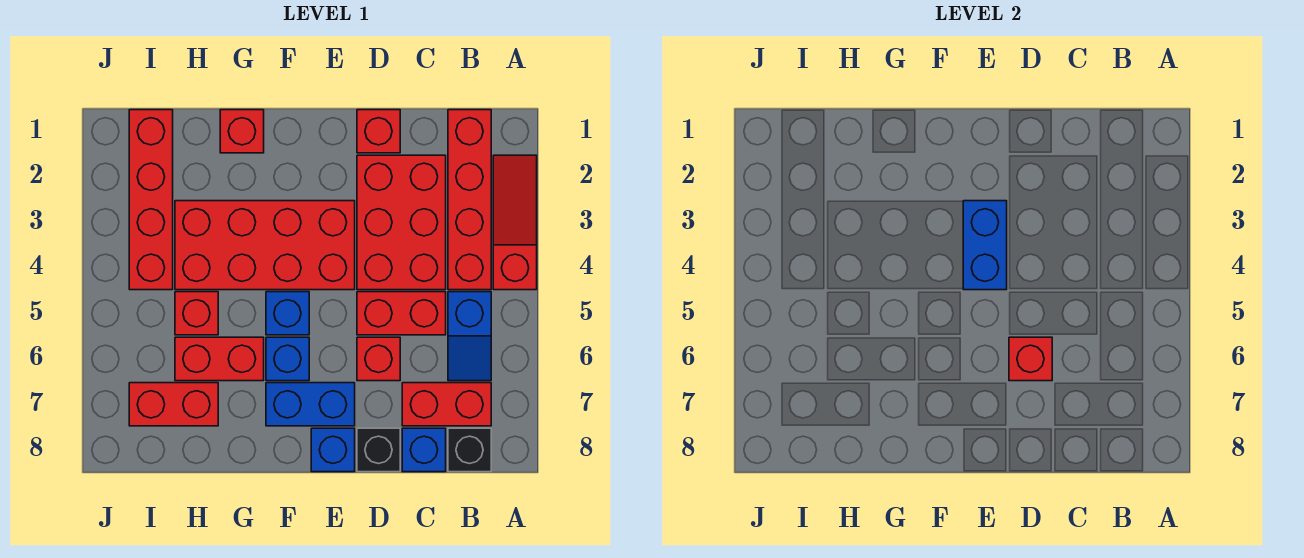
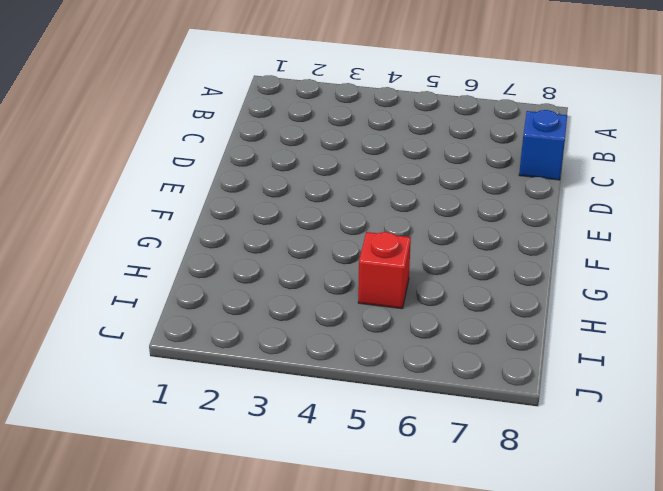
none -> red 1x3 slope [493,155,537,290]
none -> red 1x4 brick [448,110,491,290]
none -> blue 1x2 slope [448,292,491,381]

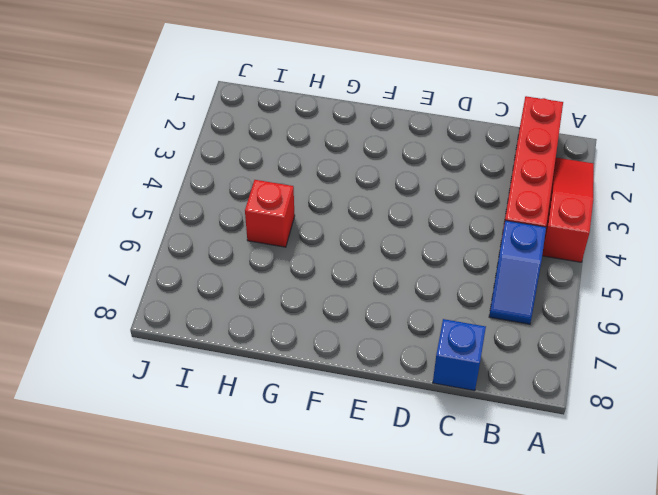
none -> red 1x2 brick [402,383,491,426]
none -> black 1x1 brick [448,428,491,472]
none -> red 2x3 brick [357,155,446,290]

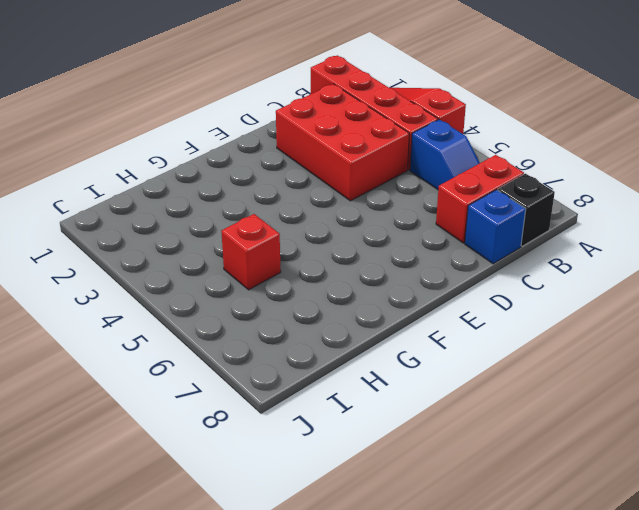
none -> red 1x2 brick [357,292,446,335]
none -> red 1x1 brick [357,110,400,153]
none -> red 1x1 brick [357,337,400,381]

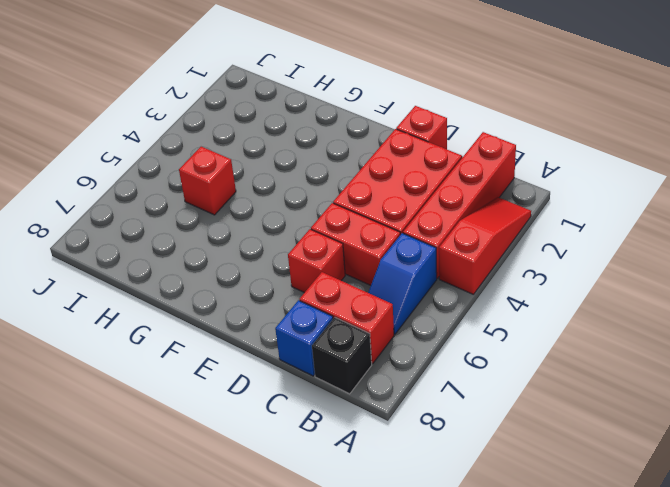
none -> black 1x1 brick [357,428,400,472]
none -> red 2x4 brick [175,201,355,290]
none -> blue 1x2 brick [266,383,355,426]

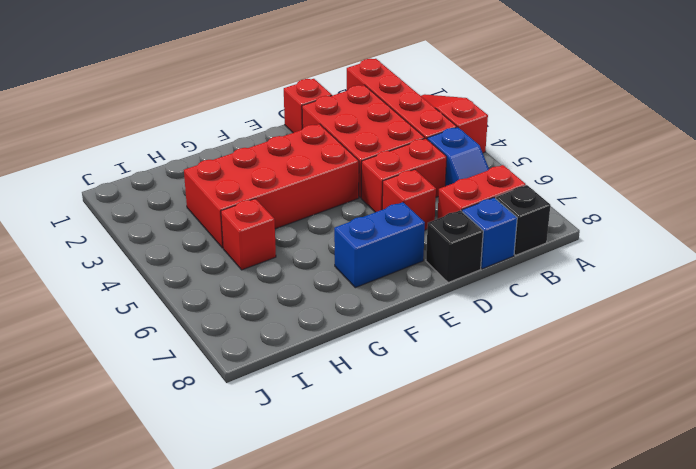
none -> blue 1x1 brick [311,428,355,472]
none -> blue 1x1 brick [266,292,309,335]
none -> blue 1x1 brick [266,337,309,381]

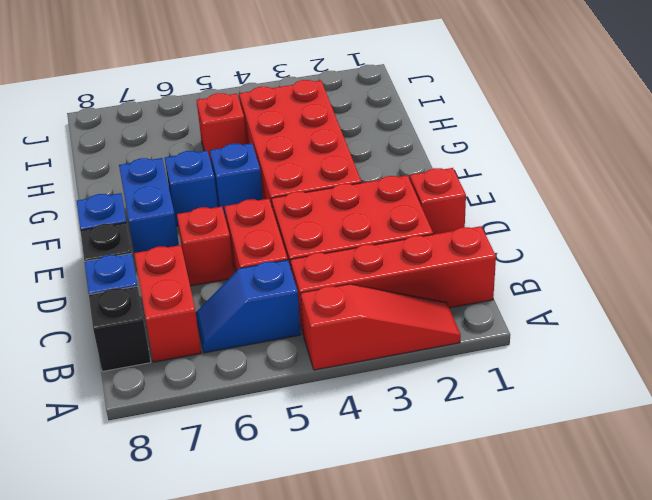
none -> red 1x1 brick [220,110,264,153]
none -> red 1x2 brick [175,337,264,381]
none -> red 1x2 brick [129,383,218,426]

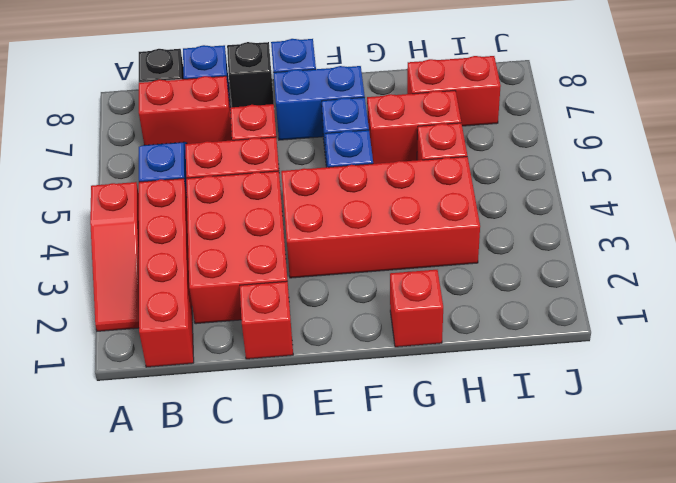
none -> red 1x4 brick [129,110,173,290]
none -> red 1x1 brick [1009,337,1052,381]
none -> blue 1x2 brick [963,201,1007,290]

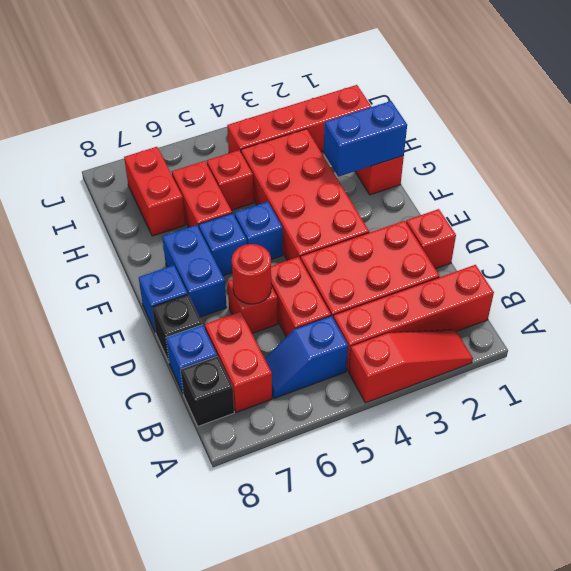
red 1x1 round brick [232,244,271,304] -> red 1x1 brick [1009,337,1052,381]
blue 1x2 brick [323,101,407,177] -> blue 1x2 brick moved to [963,201,1007,290]

